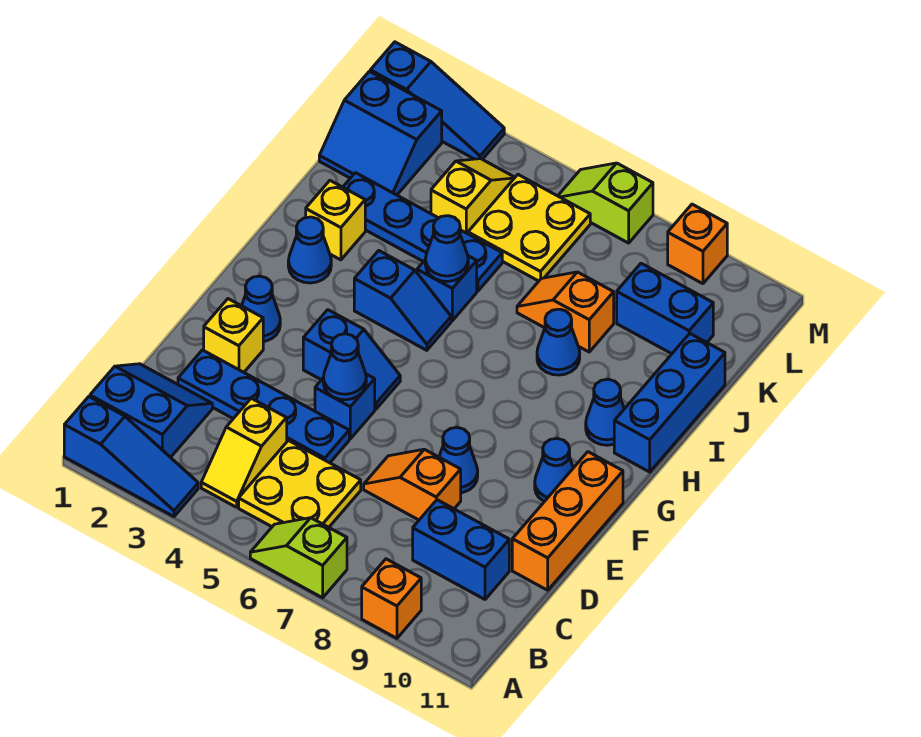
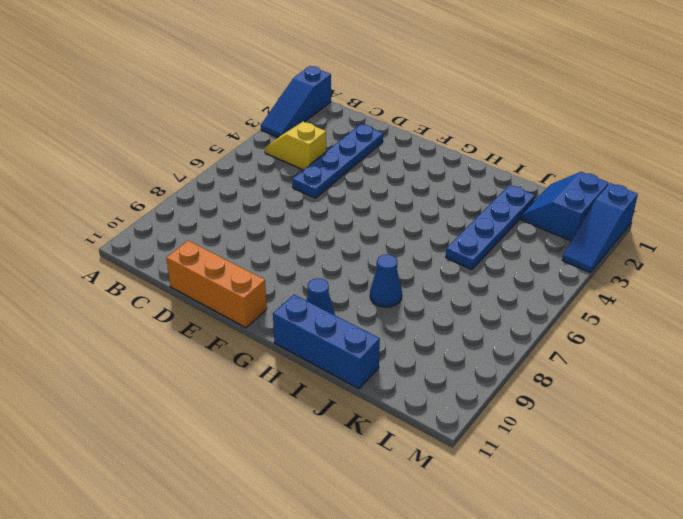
none -> lime 1x2 slope [250,518,347,598]
none -> orange 1x1 brick [362,559,421,638]
none -> blue 2x2 slope [90,364,212,457]
none -> yellow 2x2 plate [239,440,361,527]

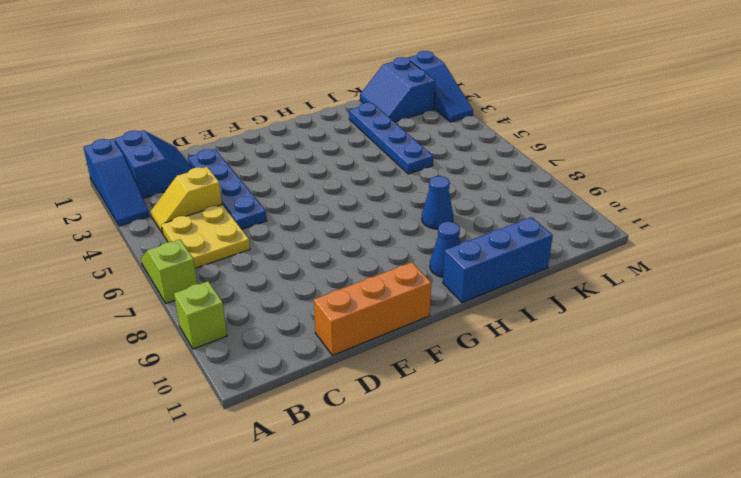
lime 1x1 brick [174,281,227,349] -> orange 1x1 brick [362,559,421,638]
none -> blue 1x2 brick [413,500,509,599]
none -> orange 1x2 slope [364,449,461,520]
none -> yellow 1x1 brick [204,299,263,372]
none -> blue 1x1 brick [315,374,375,439]

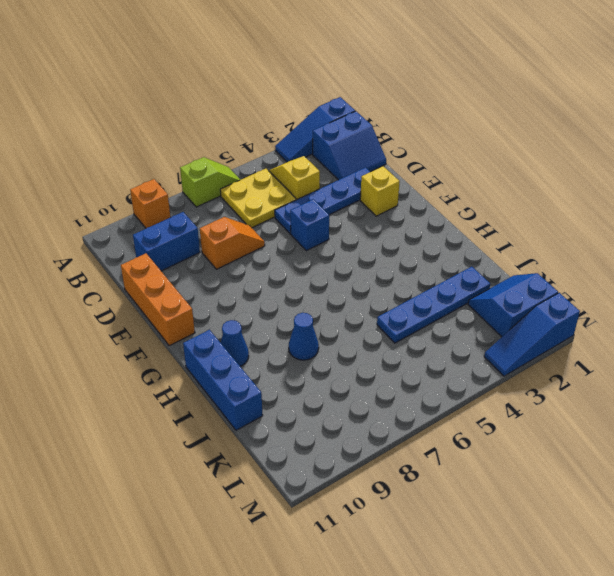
none -> blue 1x1 cone [439,427,478,493]
none -> blue 1x1 cone [242,276,280,342]
none -> blue 1x2 slope [303,310,400,409]
none -> blue 1x1 cone [535,439,573,502]

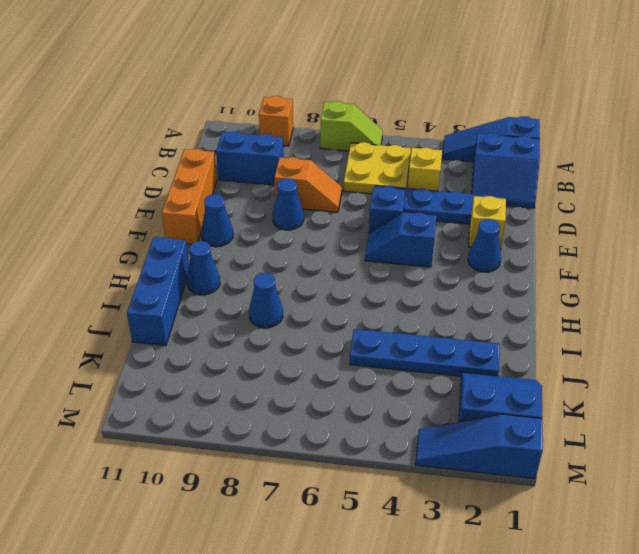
none -> blue 1x1 cone [288,217,331,283]
none -> blue 1x2 slope [354,251,451,350]
none -> yellow 1x1 brick [306,181,365,260]
none -> blue 1x1 brick [417,256,477,321]

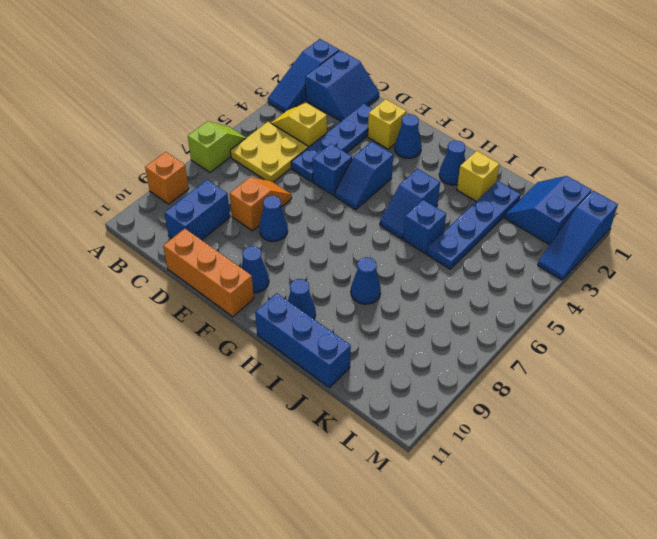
none -> orange 1x2 slope [517,272,614,352]
none -> yellow 1x2 slope [431,159,515,234]
none -> yellow 2x2 plate [468,175,590,281]
none -> blue 1x2 brick [617,263,713,354]

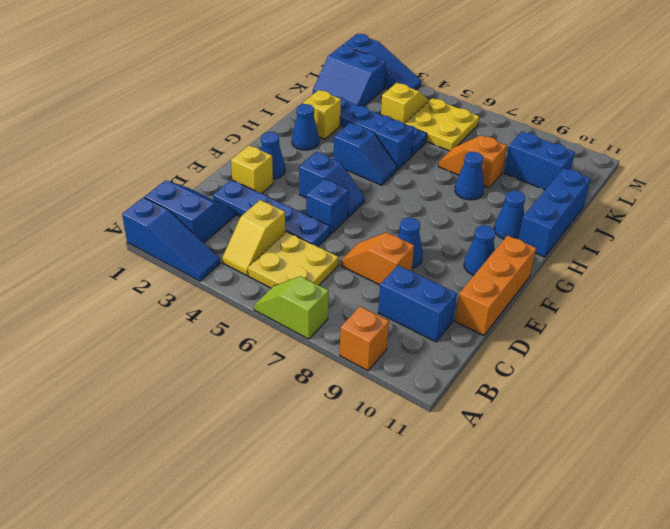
none -> lime 1x2 slope [558,163,653,243]
none -> orange 1x1 brick [668,204,727,284]
none -> blue 1x1 cone [323,334,366,400]
none -> blue 1x1 cone [425,216,468,282]

